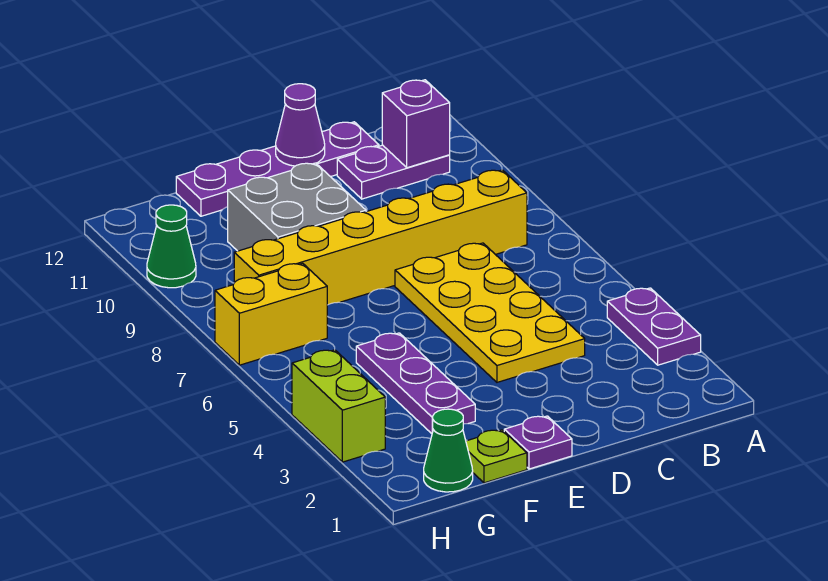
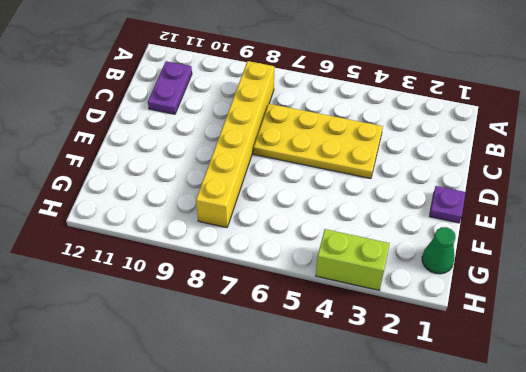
none -> purple 1x2 plate [607,288,701,365]
none -> purple 1x4 plate [176,122,379,216]
none -> grey 2x2 brick [228,163,366,251]

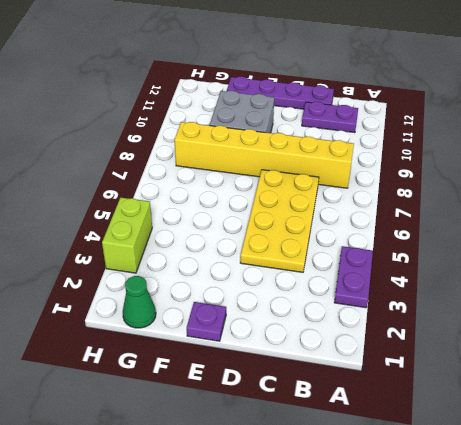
none -> lime 1x1 plate [466,430,527,483]
none -> purple 1x3 plate [356,333,475,434]
none -> yellow 1x2 brick [215,263,327,365]

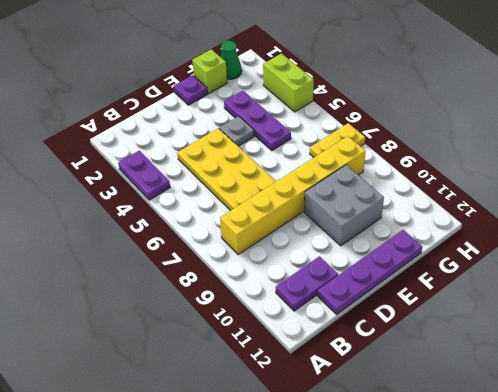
grey 1x1 plate [219,116,254,146] -> none
lime 1x1 brick [192,49,227,94] -> lime 1x1 plate [466,430,527,483]
yellow 1x2 plate [310,123,365,157] -> yellow 1x2 brick [215,263,327,365]
none -> green 1x1 cone [147,205,196,288]
none -> purple 1x1 brick [382,80,450,168]
none -> purple 1x1 cone [276,84,325,166]

